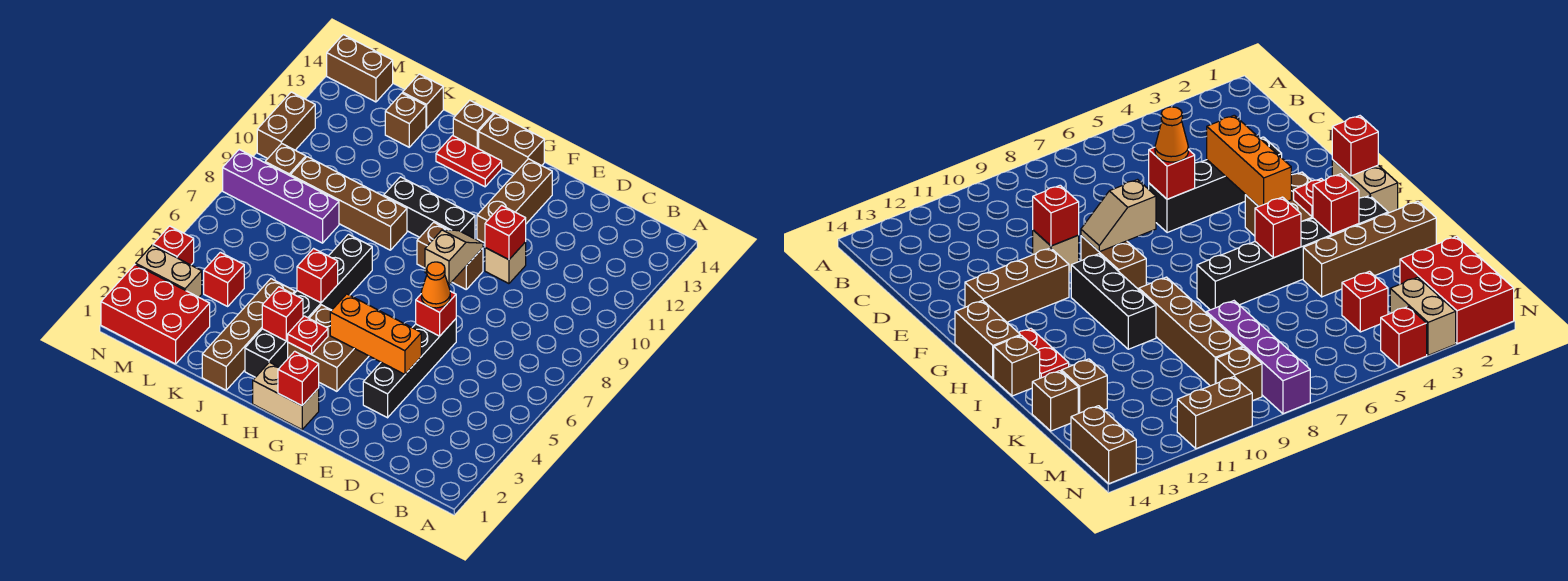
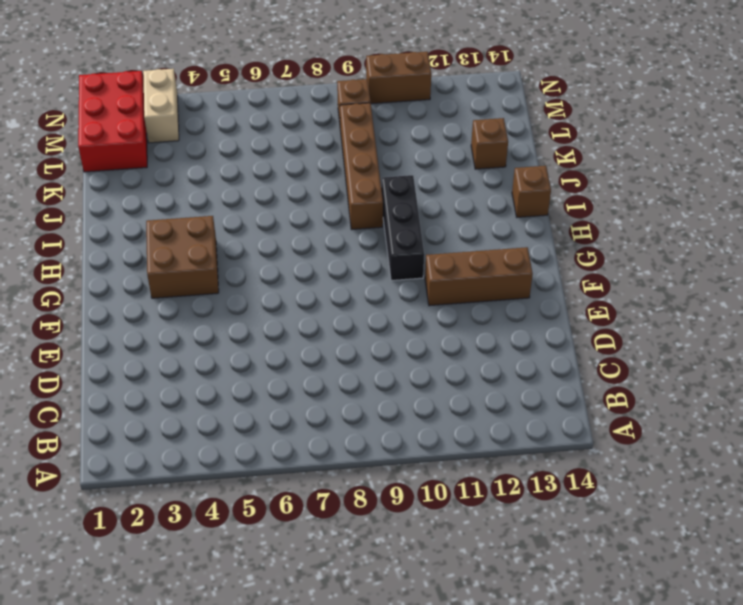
none -> black 1x4 brick [363,319,456,418]
none -> tan 1x1 brick [485,242,526,284]
none -> brown 1x2 brick [417,222,483,289]
none -> tan 1x2 brick [253,362,319,430]

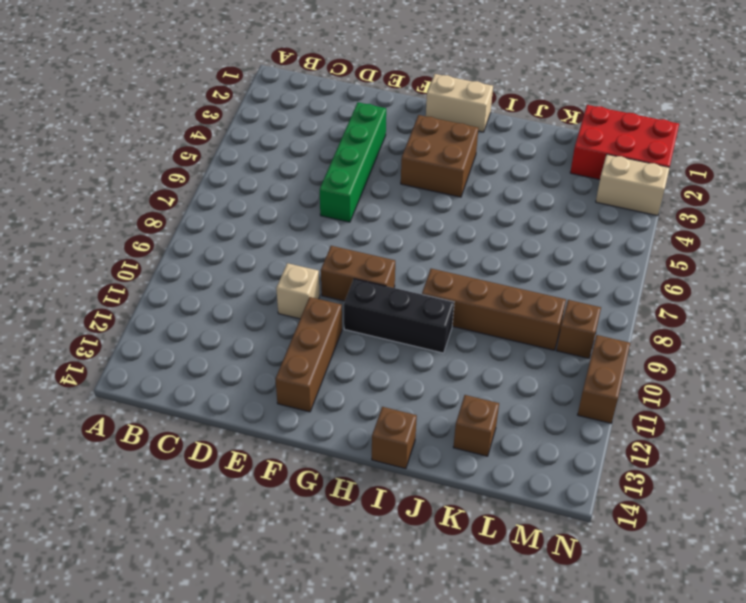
green 1x4 brick [320,102,386,222] -> black 1x4 brick [363,319,456,418]
none -> brown 1x2 brick [479,114,544,174]
none -> red 1x2 plate [436,136,502,187]
none -> black 1x6 brick [245,234,372,377]
none -> brown 1x4 brick [202,279,295,390]

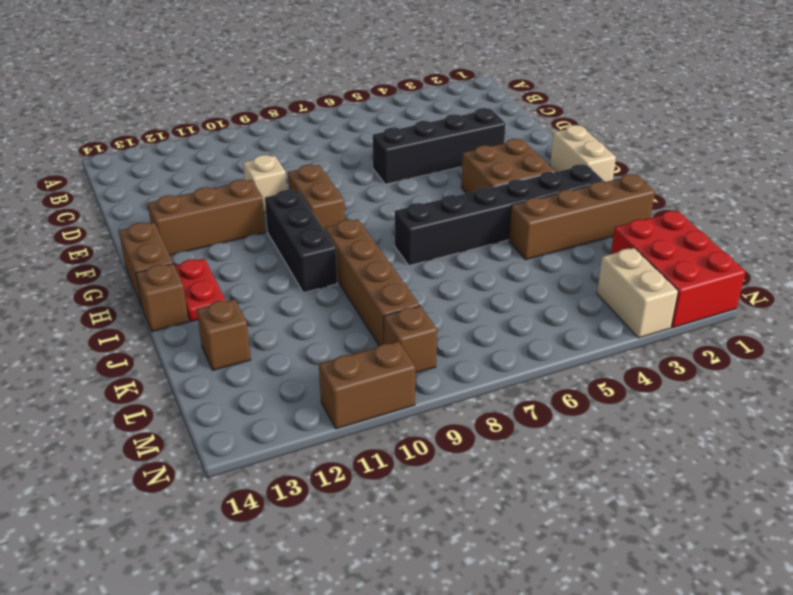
none -> purple 1x4 brick [223,150,339,243]
none -> brown 1x1 brick [403,74,443,128]
none -> red 1x1 brick [204,252,244,306]
none -> brown 1x2 brick [327,35,393,102]

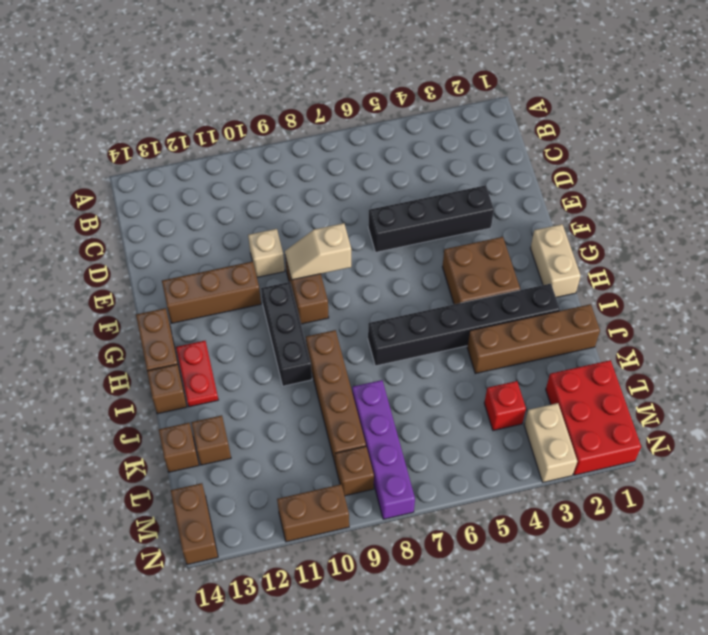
none -> red 1x1 brick [153,226,194,265]
none -> orange 1x3 brick [330,294,421,374]
none -> red 1x1 brick [416,291,456,336]
none -> red 1x1 brick [485,205,526,260]

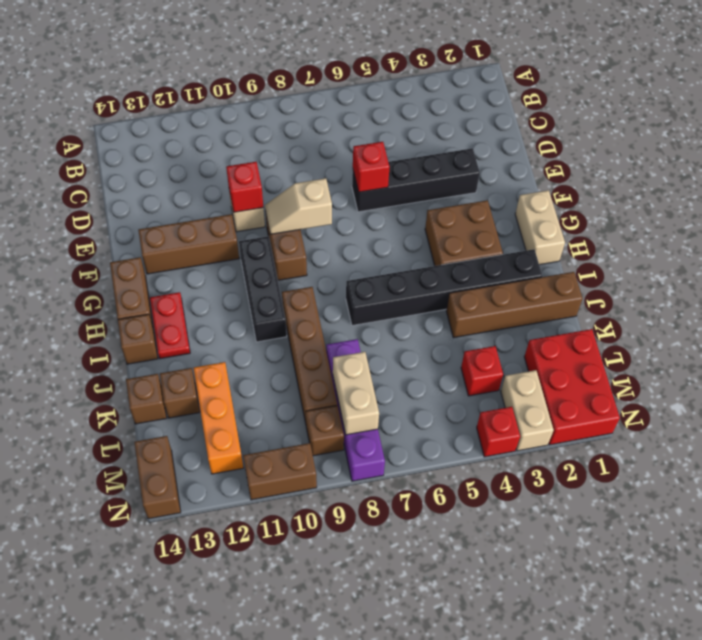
orange 1x3 brick [194,362,243,474] -> orange 1x3 brick moved to [330,294,421,374]
tan 1x2 brick [333,352,379,435] -> none
none -> red 1x1 brick [278,351,319,406]
none -> red 1x1 plate [288,316,328,354]
none -> red 1x1 brick [262,287,303,341]
none -> red 1x1 brick [297,249,338,303]

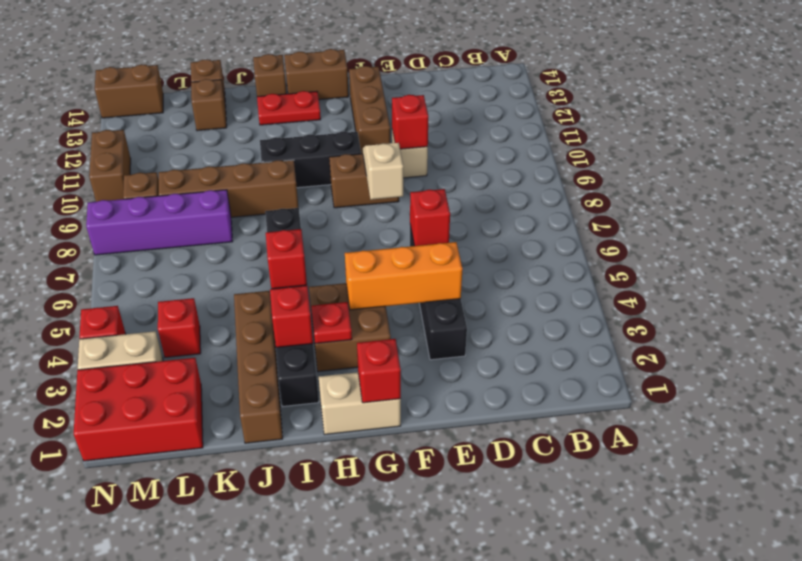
none -> orange 1x1 cone [421,262,450,308]

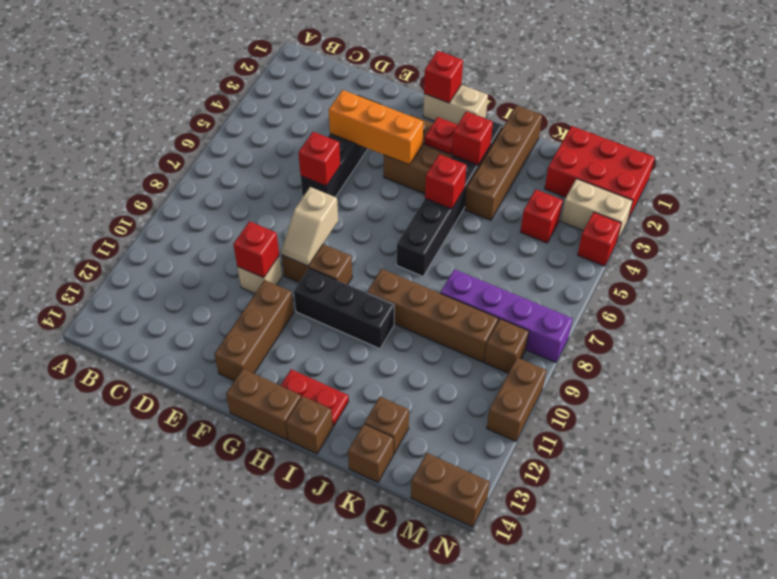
none -> orange 1x1 cone [421,262,450,308]

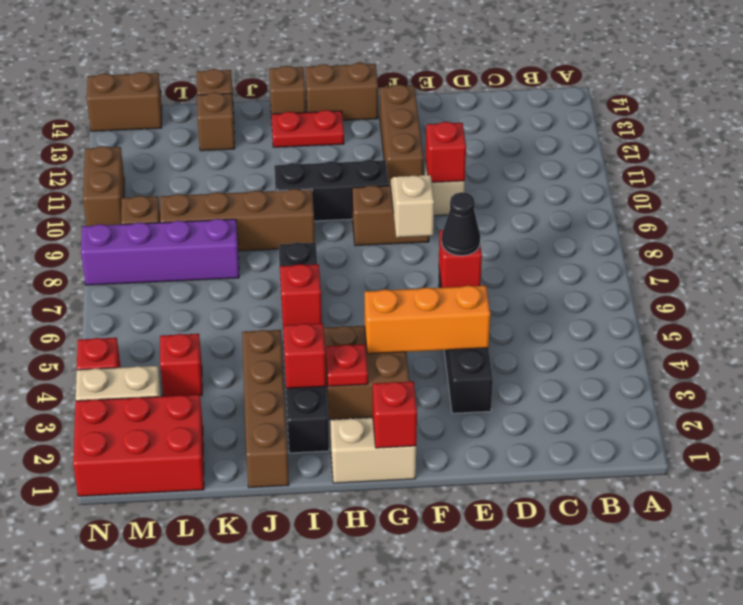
black 1x1 cone [442,192,480,256] -> orange 1x1 cone [421,262,450,308]

